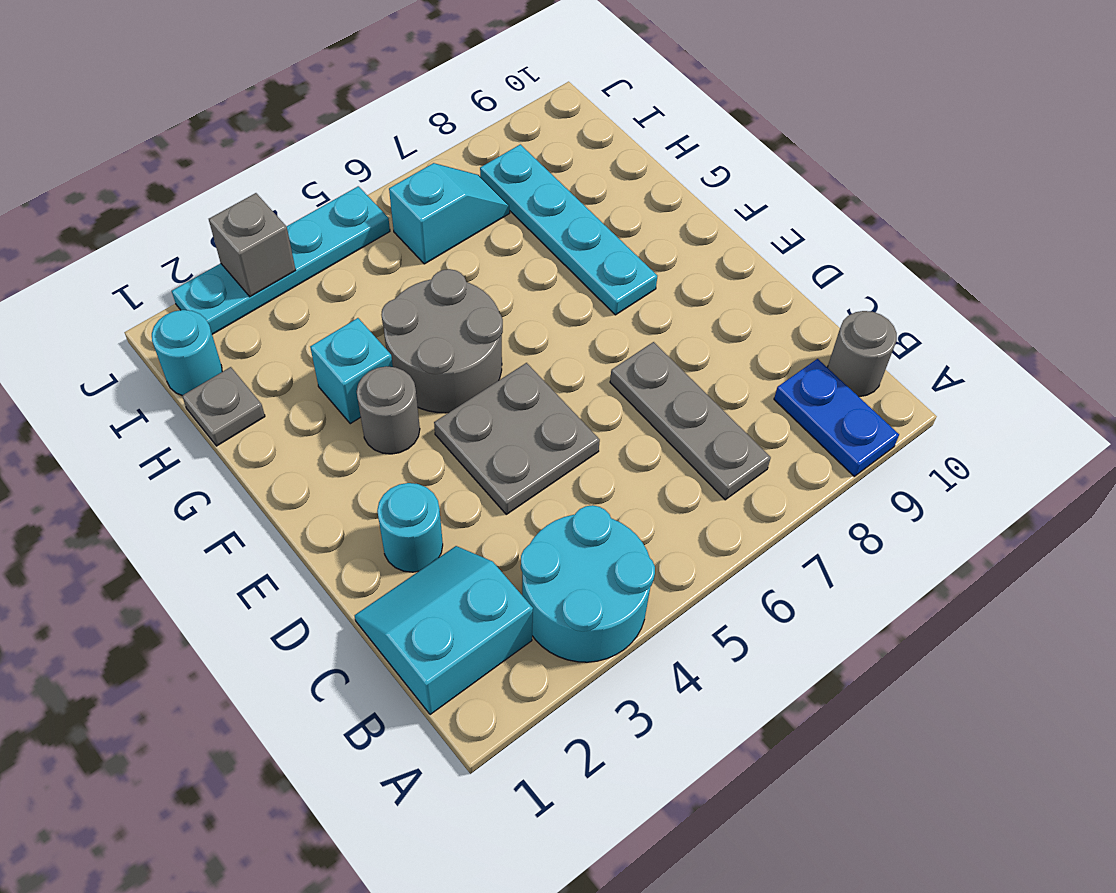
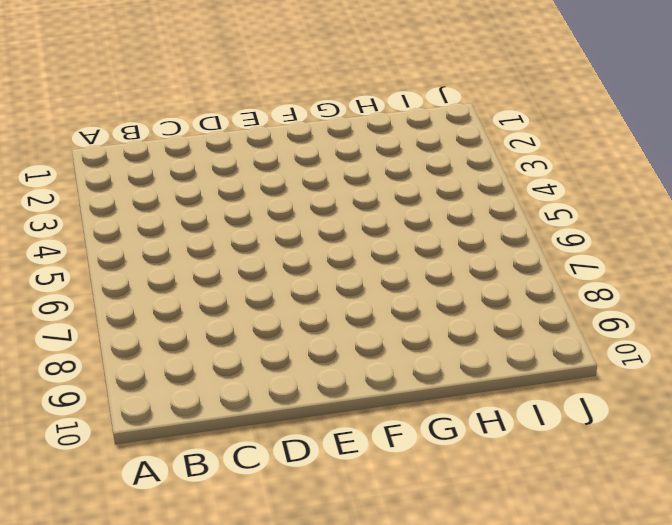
none -> cyan 2x2 round brick [521,505,655,662]
none -> blue 1x2 plate [774,359,899,476]
none -> cyan 2x2 slope [355,546,533,715]

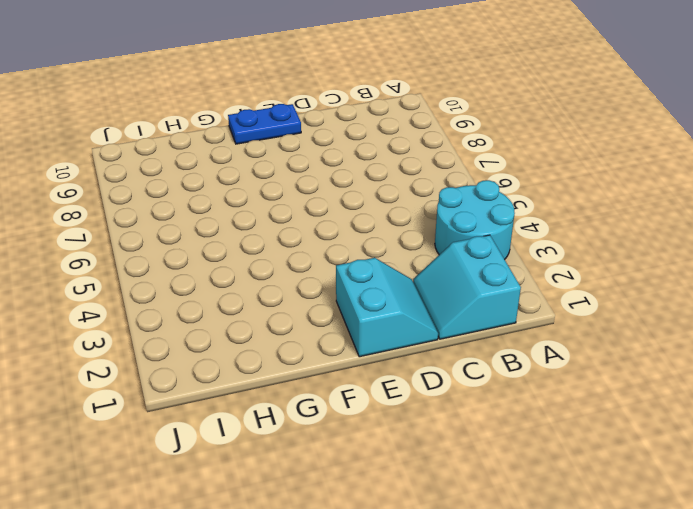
cyan 2x2 slope [336,258,438,357] -> cyan 1x1 round brick [377,483,443,572]
blue 1x2 plate [228,104,301,144] -> blue 1x2 plate moved to [774,359,899,476]
none -> grey 1x3 plate [610,342,771,500]
none -> grey 1x1 round brick [827,311,897,397]
none -> grey 2x2 plate [434,363,600,514]

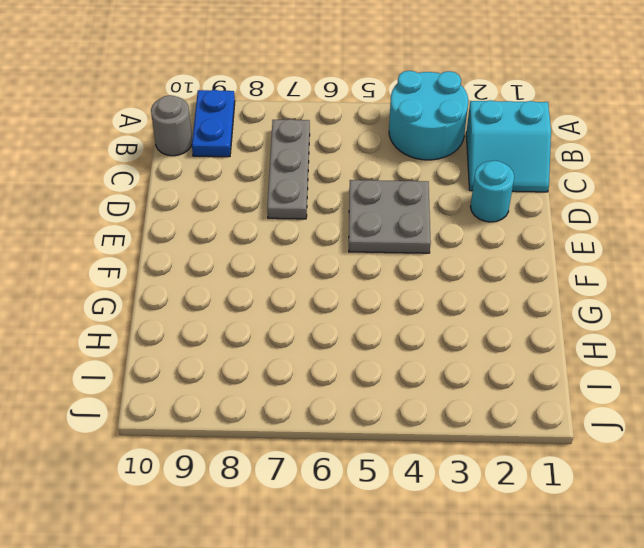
none -> grey 1x1 round brick [357,366,420,454]
none -> grey 2x2 round brick [381,269,503,413]
none -> cyan 1x4 plate [480,144,657,315]

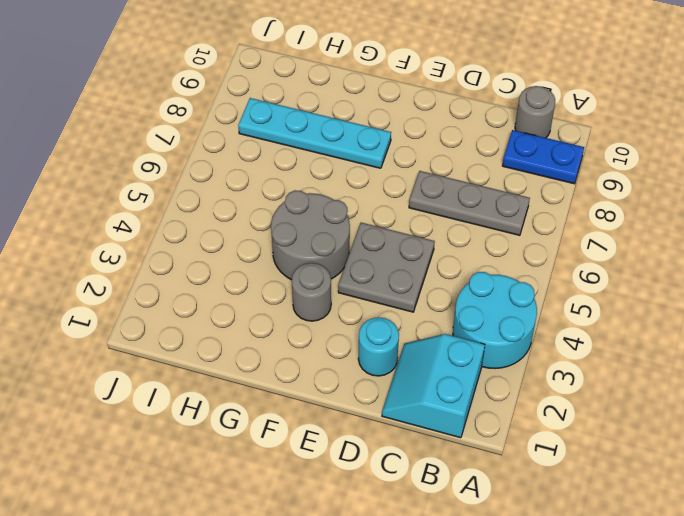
none -> cyan 1x1 brick [310,318,393,424]
none -> grey 1x1 plate [182,367,265,446]
none -> cyan 1x1 round brick [152,310,222,395]

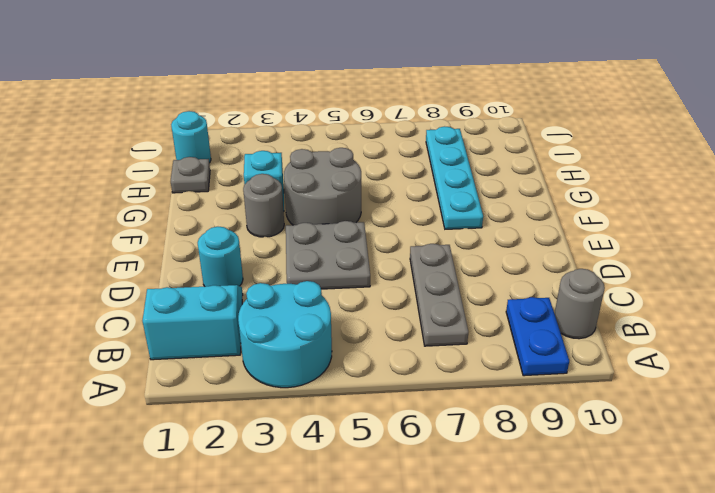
none -> cyan 1x2 slope [389,163,510,264]
none -> cyan 1x4 plate [172,186,390,334]
none -> grey 1x1 brick [209,193,296,297]

